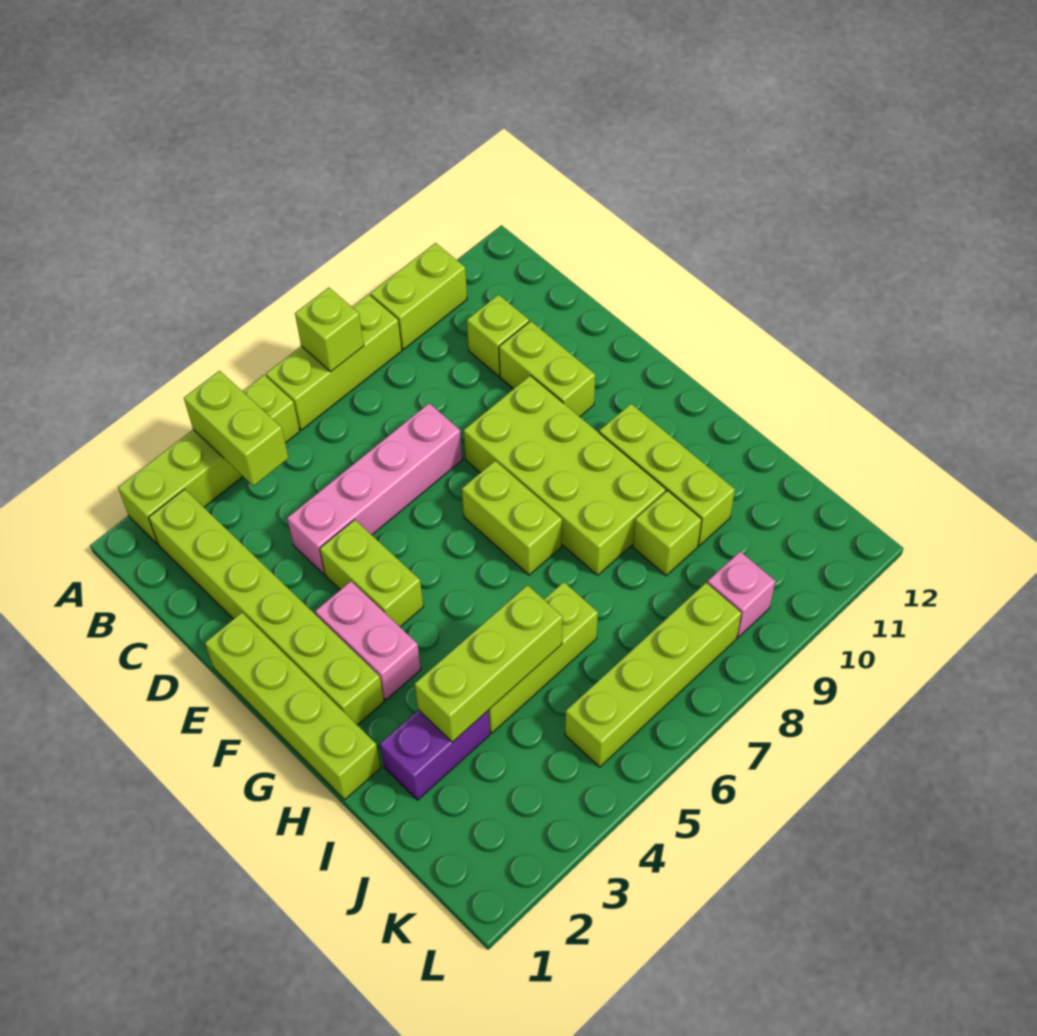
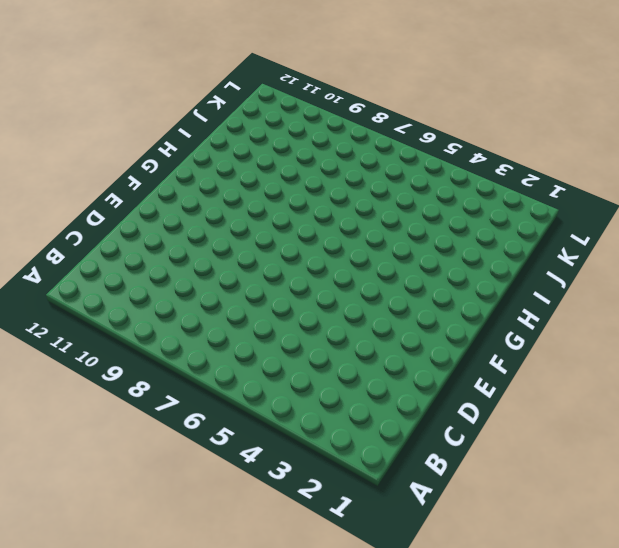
none -> lime 1x4 brick [118,375,300,544]
none -> lime 1x3 brick [266,294,402,430]
none -> lime 1x2 brick [370,243,467,349]

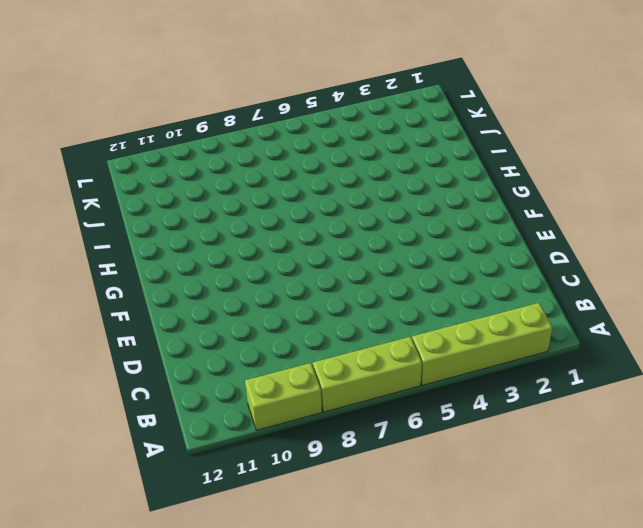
none -> lime 1x6 brick [149,489,384,725]
none -> lime 1x1 brick [467,295,529,376]
none -> pink 1x4 brick [287,403,462,574]

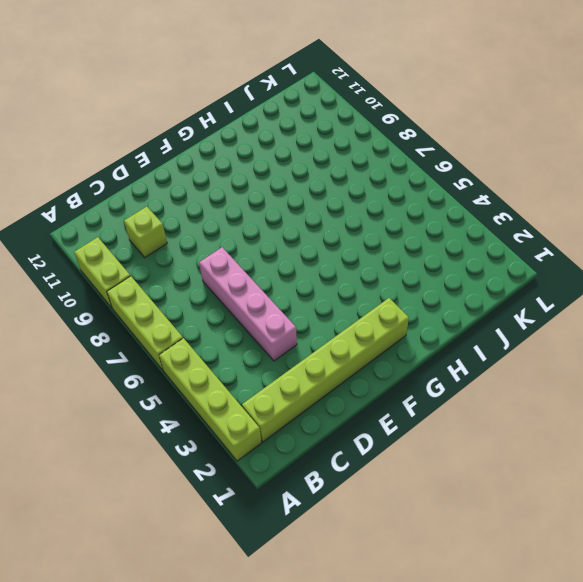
none -> lime 1x2 brick [499,321,595,417]
none -> lime 1x4 brick [205,613,381,800]
none -> lime 1x2 brick [320,520,423,627]

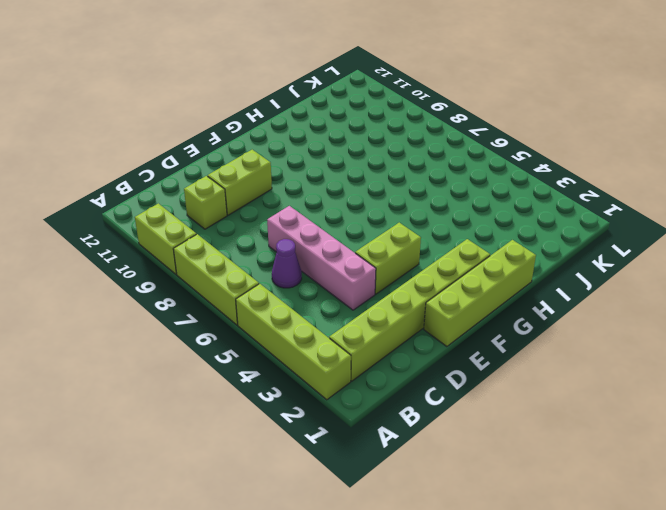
purple 1x1 cone [272,239,302,288] -> none
none -> lime 2x4 brick [464,376,666,575]
none -> pink 1x2 brick [315,581,421,700]
none -> lime 1x2 brick [462,461,562,575]

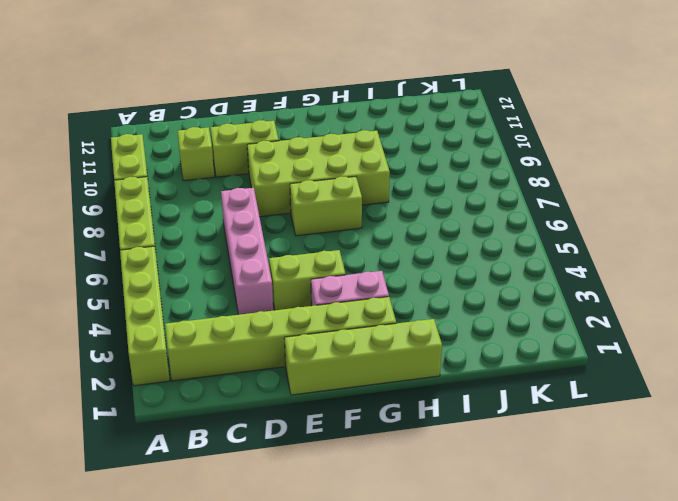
none -> lime 1x3 brick [599,404,735,546]
none -> purple 1x2 brick [380,710,490,800]
none -> lime 1x3 brick [488,582,598,733]

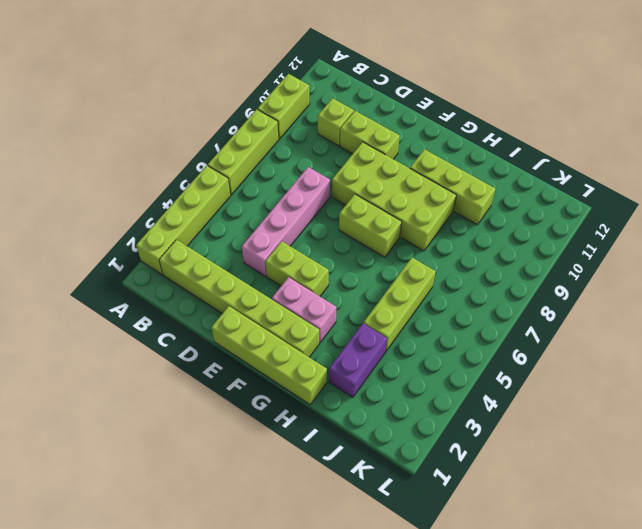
none -> lime 1x1 brick [633,491,702,576]
none -> lime 1x4 brick [565,583,741,767]
none -> pink 1x1 brick [707,552,776,637]

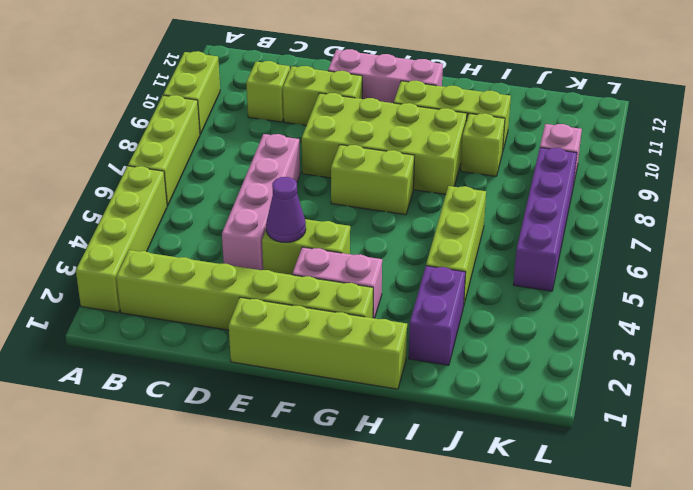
purple 1x1 cone [266,177,306,242] -> none
pink 1x3 brick [328,49,443,103] -> none
purple 1x4 brick [513,148,577,291] -> lime 1x4 brick [565,583,741,767]
none -> lime 1x2 brick [184,371,288,486]
none -> lime 1x1 brick [295,287,364,372]
none -> lime 1x3 brick [415,585,563,742]

